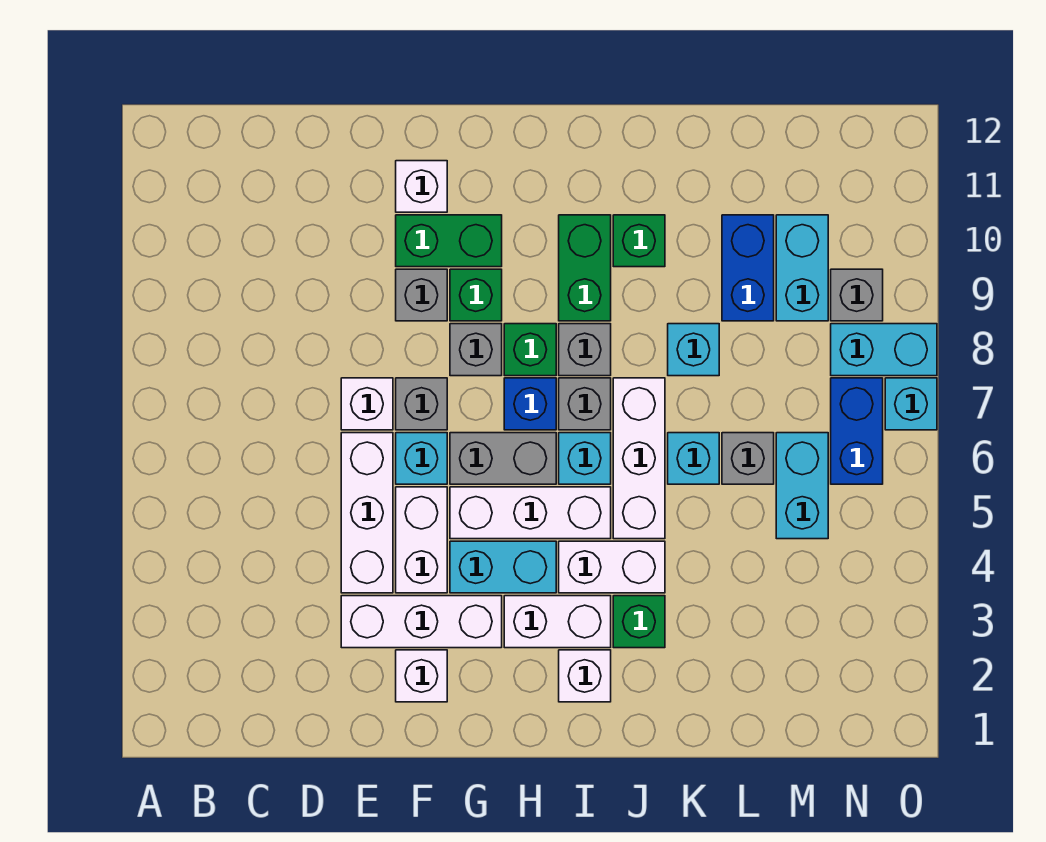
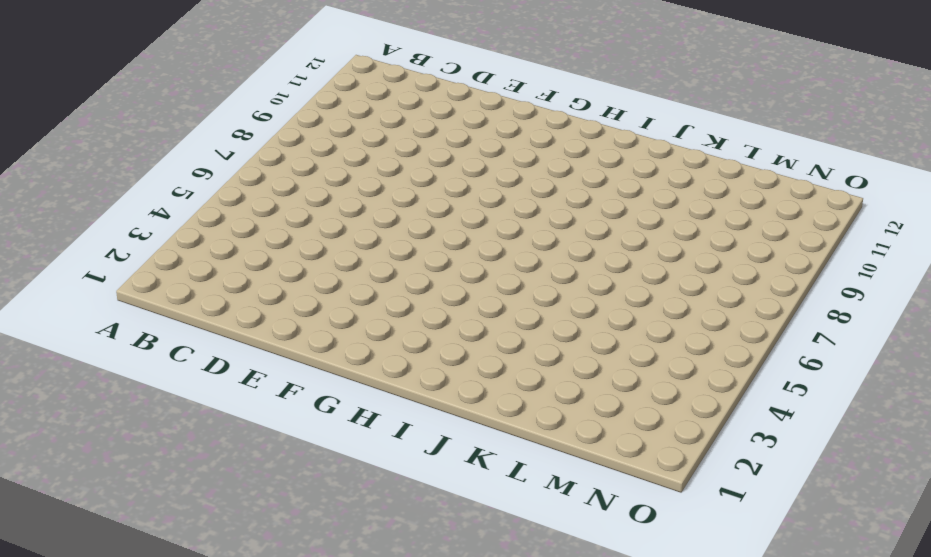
none -> white 1x3 brick [341,596,502,648]
none -> white 1x3 brick [341,433,393,593]
none -> white 1x1 brick [341,378,393,430]
none -> white 1x1 brick [396,650,447,702]

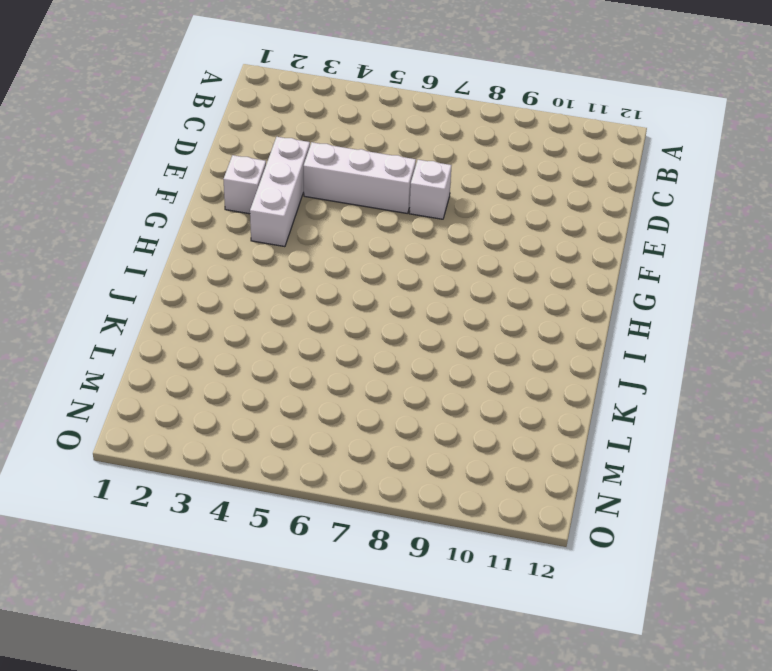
none -> white 1x2 brick [396,487,447,593]
none -> cyan 1x1 brick [396,433,447,484]
none -> grey 1x1 brick [396,378,447,430]
none -> grey 1x1 brick [396,269,447,321]

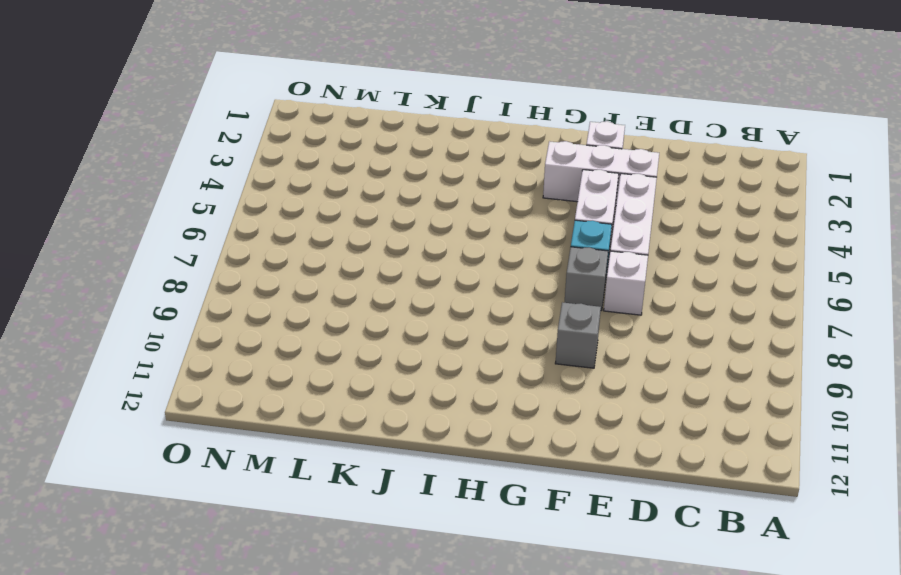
none -> green 1x2 brick [396,215,502,267]
none -> white 1x1 brick [396,161,447,212]
none -> cyan 1x2 brick [450,541,556,593]
none -> white 1x3 brick [450,487,611,539]

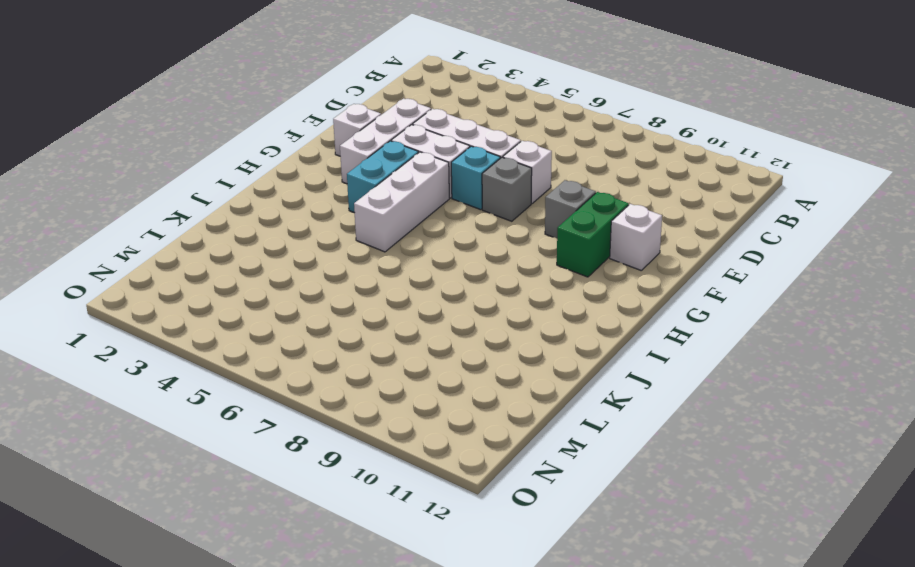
none -> grey 1x2 brick [450,433,556,484]
none -> grey 1x1 brick [450,324,502,376]
none -> green 1x1 brick [450,269,502,321]
none -> white 1x2 brick [504,596,611,648]

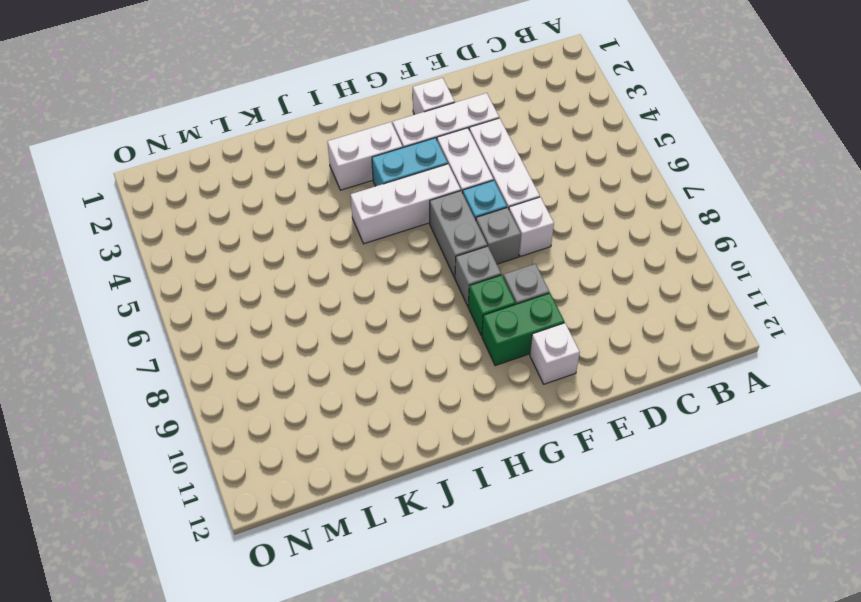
grey 1x2 brick [430,191,487,278] -> grey 1x2 brick turned to [450,433,556,484]
none -> blue 1x1 brick [504,378,556,430]
none -> green 1x1 brick [504,324,556,376]
none -> white 1x1 brick [559,650,611,702]
none -> white 1x2 brick [559,541,665,593]

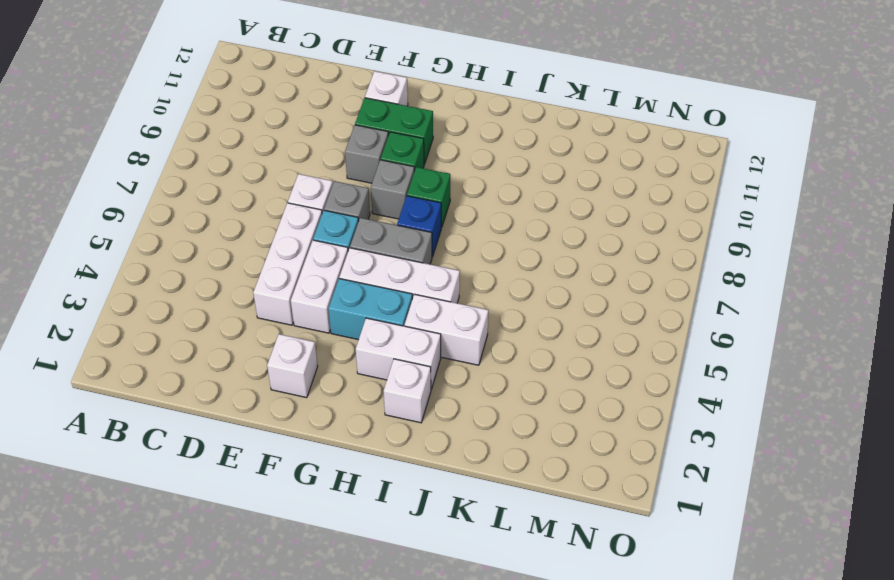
none -> white 1x3 brick [341,596,502,648]
none -> cyan 1x1 brick [559,433,611,484]
none -> grey 1x1 brick [559,378,611,430]
none -> grey 1x1 brick [559,324,611,376]

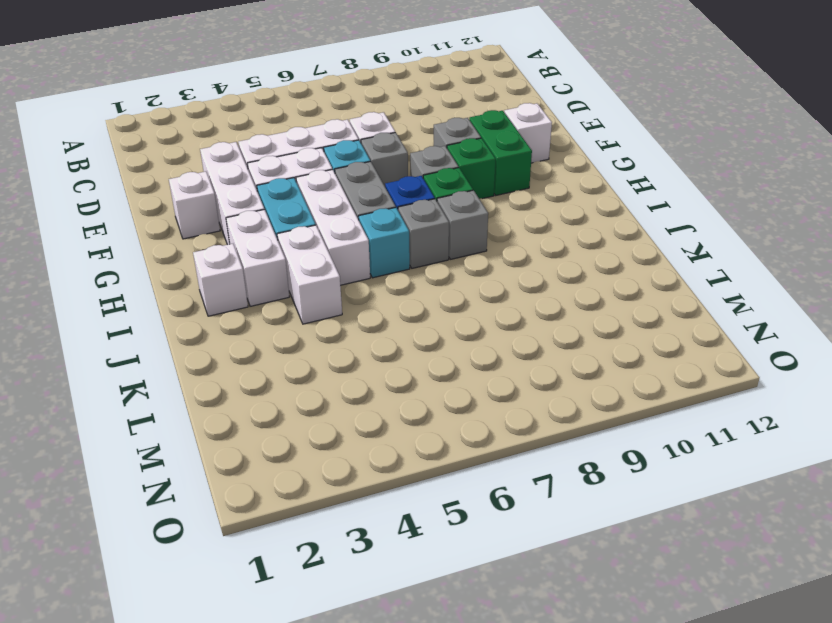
none -> green 1x2 brick [559,215,611,321]
none -> green 1x1 brick [613,596,665,648]
none -> white 1x3 brick [613,378,665,539]
none -> green 1x1 brick [613,215,665,267]

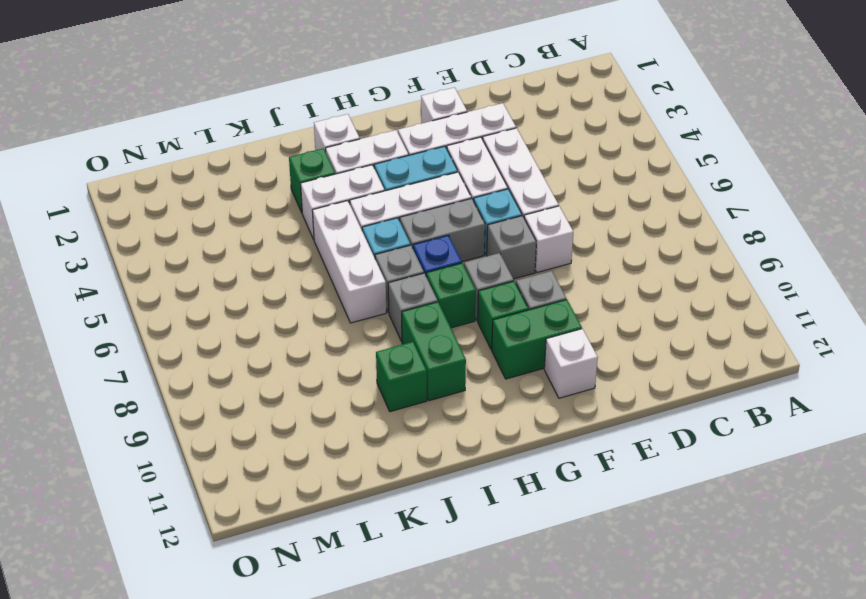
none -> cyan 1x1 brick [668,433,719,484]
none -> cyan 1x1 brick [668,324,719,376]
none -> grey 1x1 brick [722,433,774,484]
none -> blue 1x2 brick [722,215,774,321]

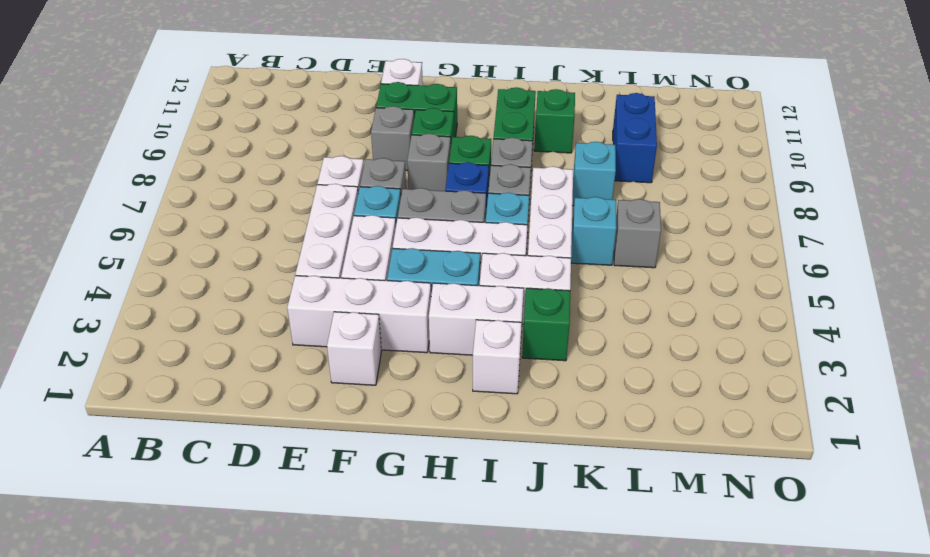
none -> cyan 1x2 brick [776,433,828,539]
none -> cyan 1x2 brick [776,215,828,321]
none -> blue 1x2 brick [831,378,883,484]
none -> cyan 1x2 brick [831,324,937,376]

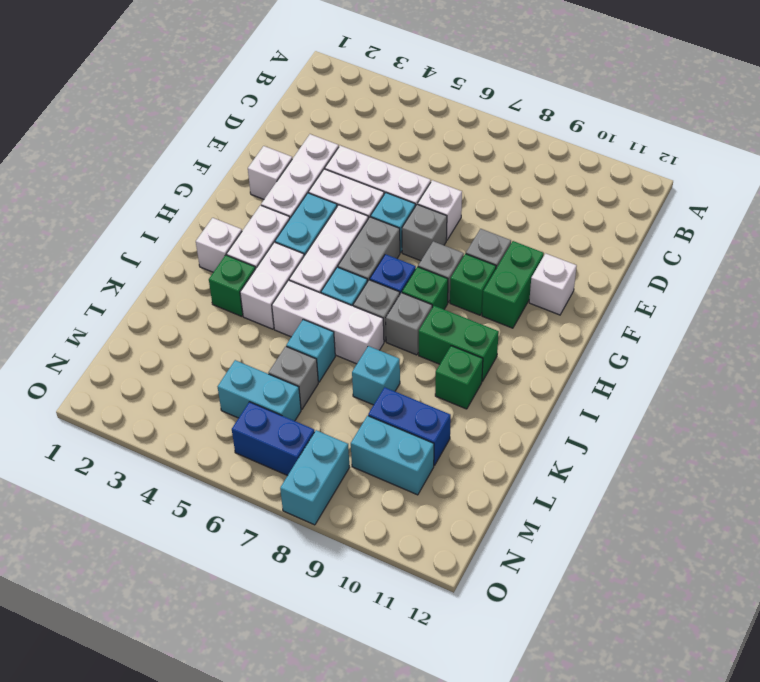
none -> grey 1x1 brick [831,269,883,321]
none -> cyan 1x1 brick [885,378,937,430]

